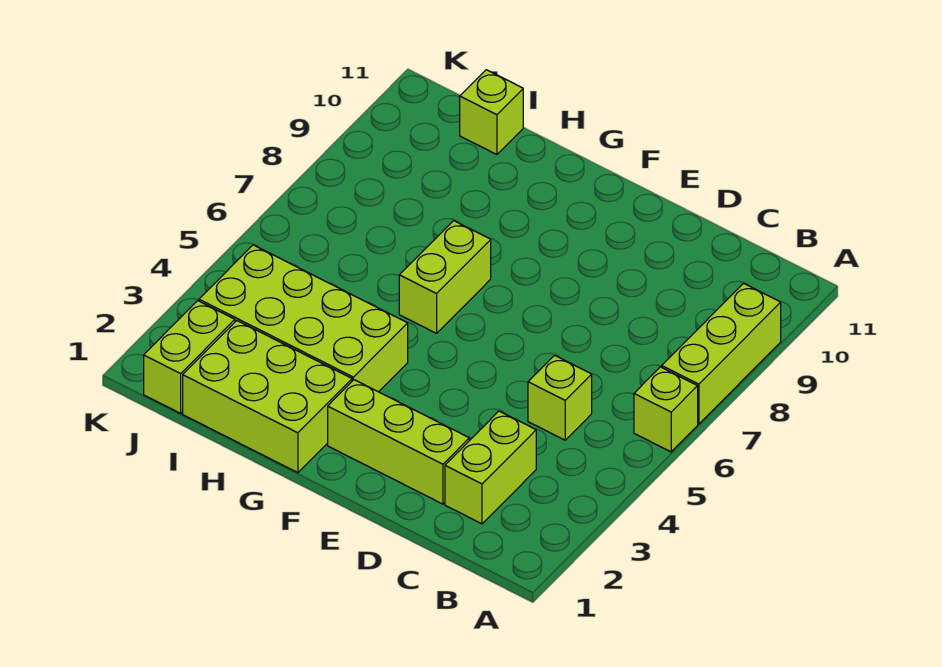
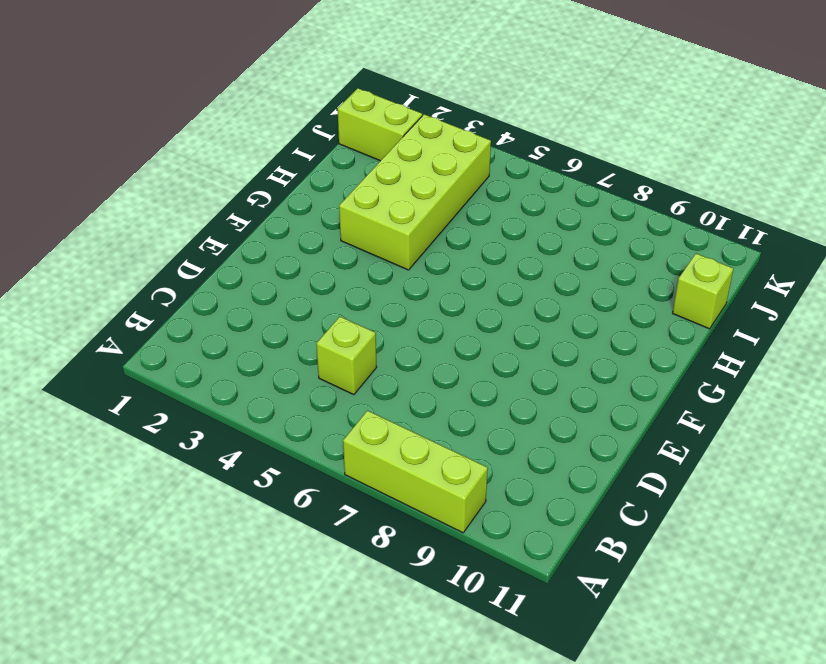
none -> lime 1x1 brick [634,367,698,452]
none -> lime 1x2 brick [445,411,536,524]

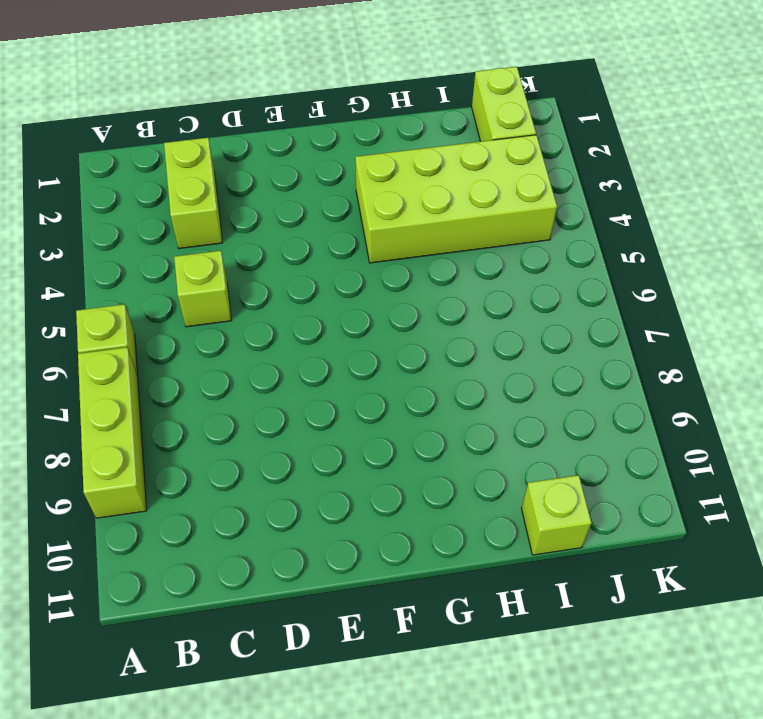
none -> lime 1x3 brick [328,380,469,504]
none -> lime 2x3 brick [183,321,352,473]

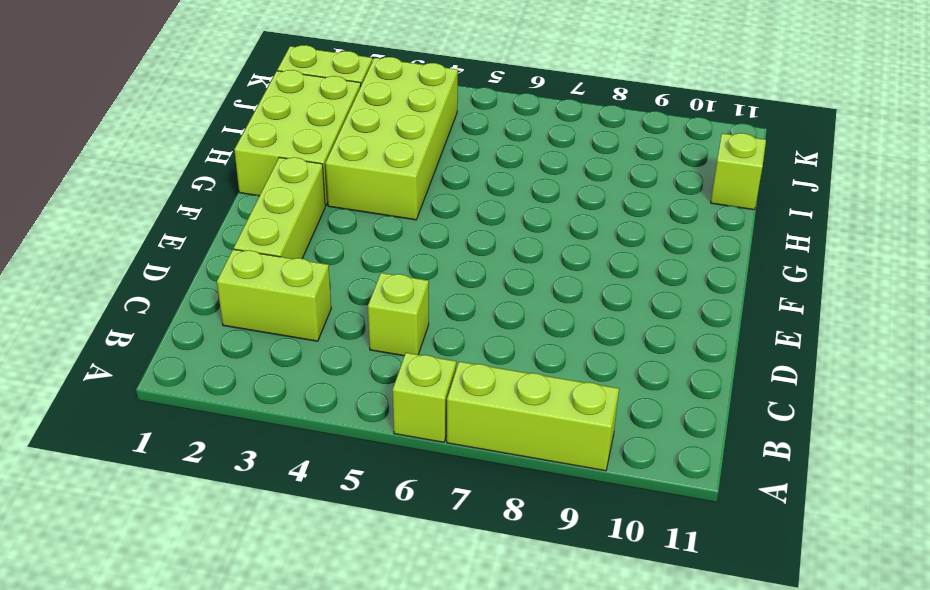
none -> lime 1x2 brick [399,221,491,333]

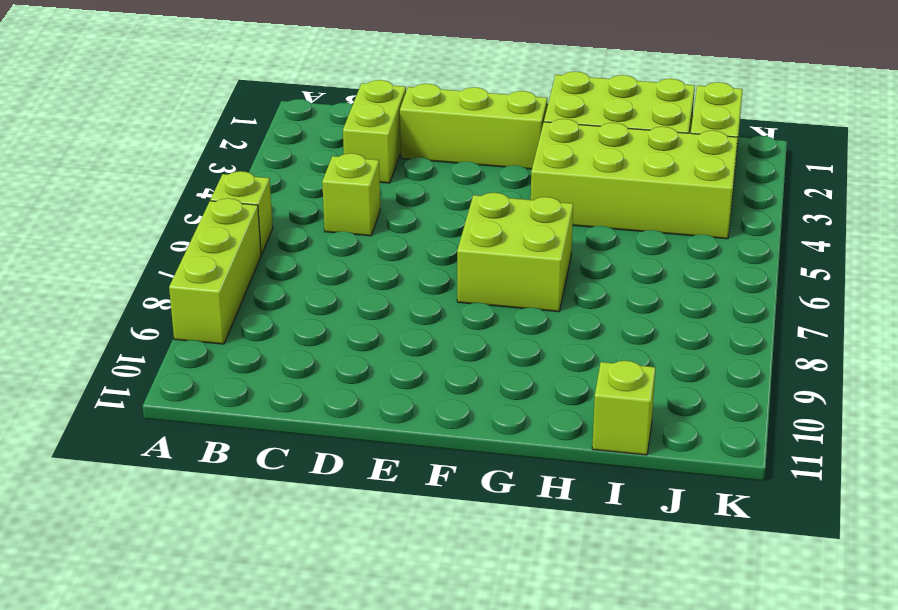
lime 2x2 brick [457,193,573,312] -> lime 1x2 brick [399,221,491,333]

